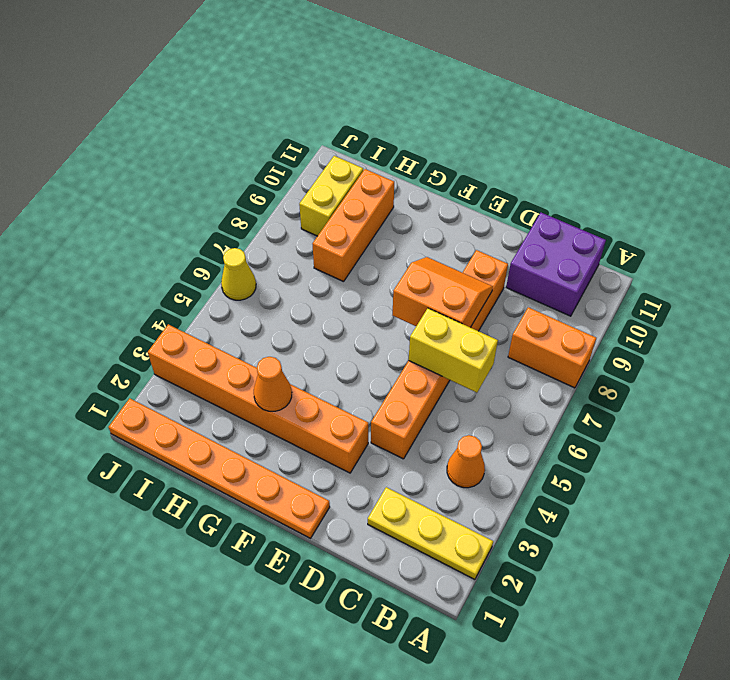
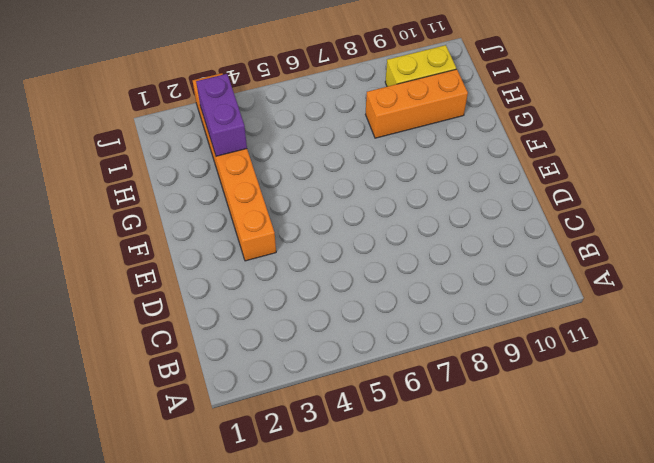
purple 1x2 brick [196,74,247,156] -> none
none -> yellow 1x3 plate [368,487,493,579]
none -> orange 1x2 brick [508,307,596,388]
none -> orange 1x1 cone [447,435,485,488]

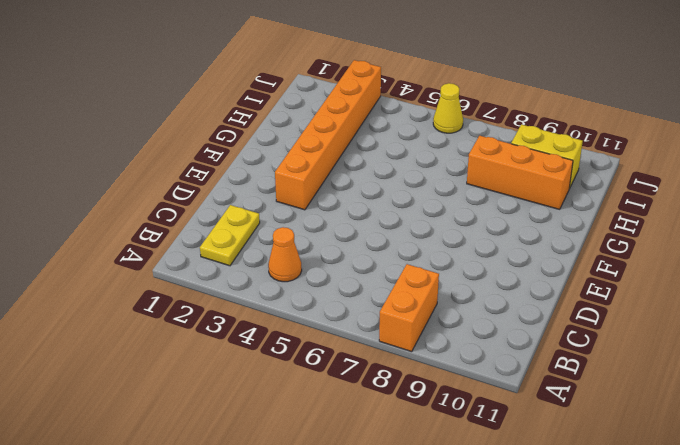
yellow 1x2 plate [200,205,260,266] -> yellow 1x3 plate [368,487,493,579]
none -> purple 2x2 brick [506,213,606,316]
none -> orange 1x6 brick [371,250,508,459]
none -> orange 1x6 plate [108,398,330,538]

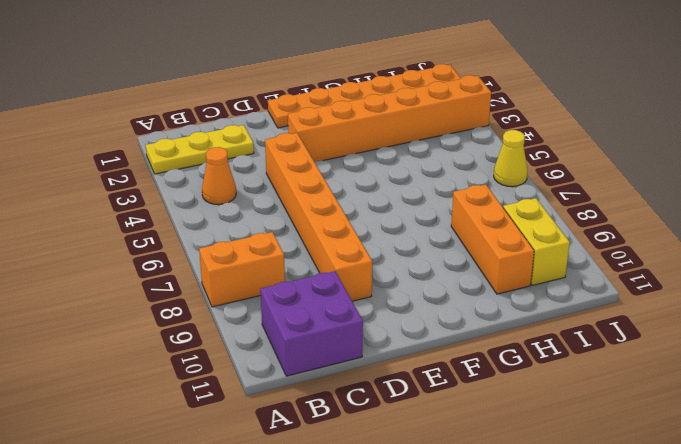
none -> yellow 1x2 brick [409,308,498,393]
none -> orange 2x2 slope [393,257,493,327]
none -> orange 1x1 cone [254,357,292,411]

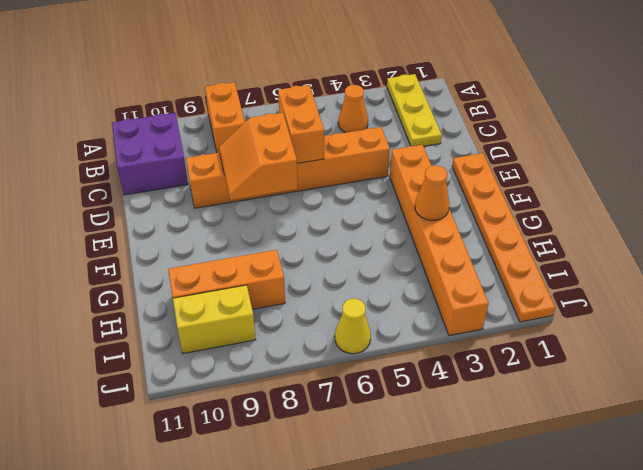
orange 1x2 brick [278,85,324,163] -> yellow 1x2 brick [409,308,498,393]

